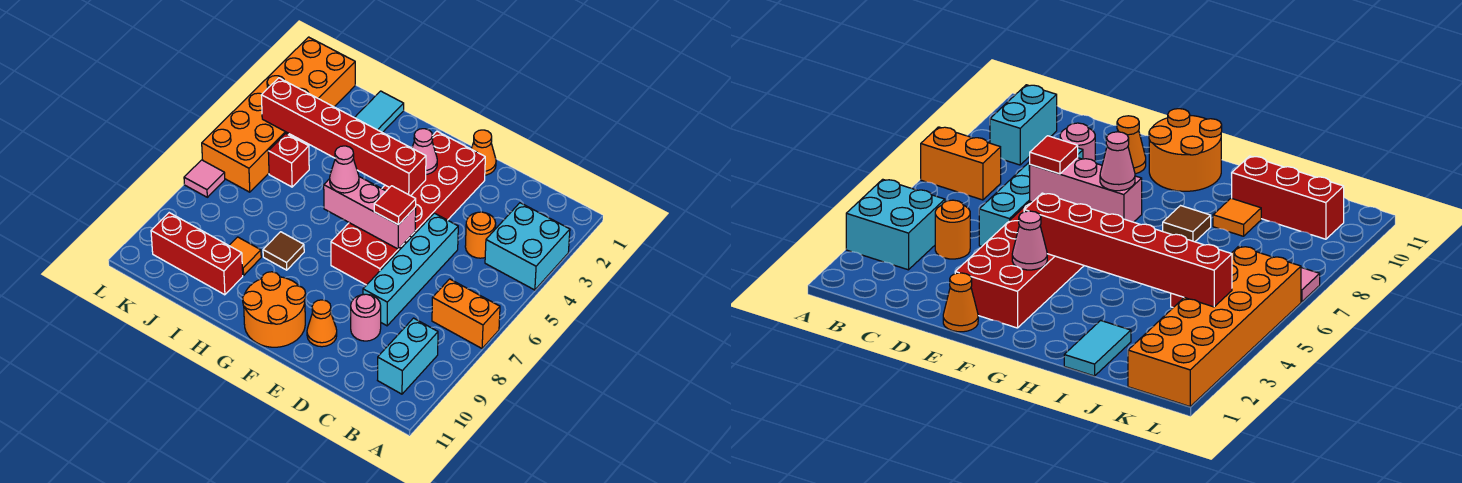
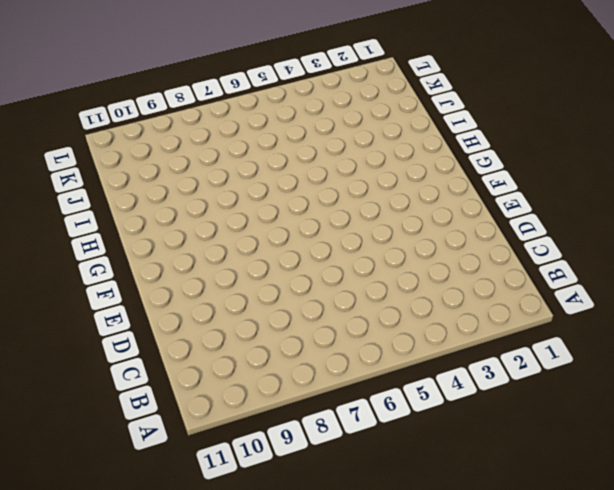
none -> cyan 2x2 brick [485,203,570,290]
none -> orange 1x2 brick [432,279,500,348]
none -> cyan 1x2 brick [378,318,438,394]

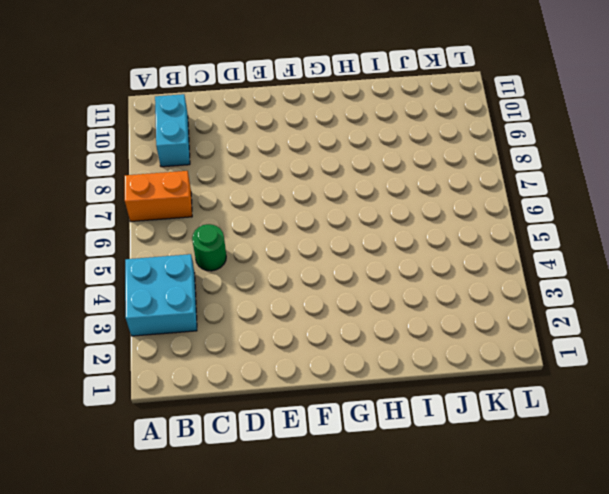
green 1x1 round brick [192,224,226,271] -> none
none -> orange 1x1 round brick [465,212,496,258]
none -> cyan 1x4 brick [363,213,458,326]
none -> pink 1x1 round brick [351,294,381,341]

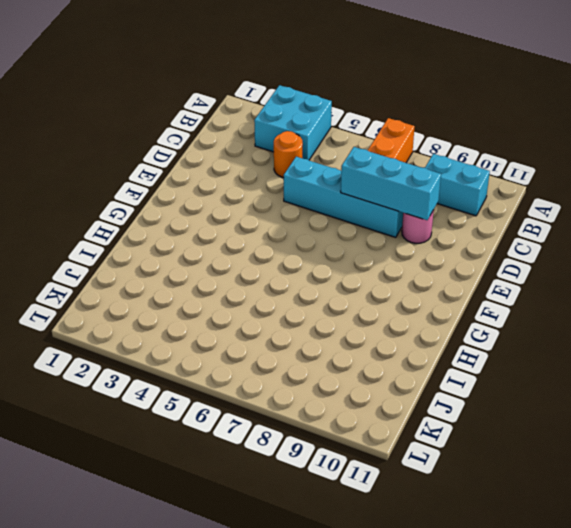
cyan 1x3 brick [341,147,441,220] -> none
none -> orange 1x1 cone [471,130,496,175]
none -> red 2x6 brick [331,131,485,285]
none -> orange 1x1 cone [307,300,337,347]

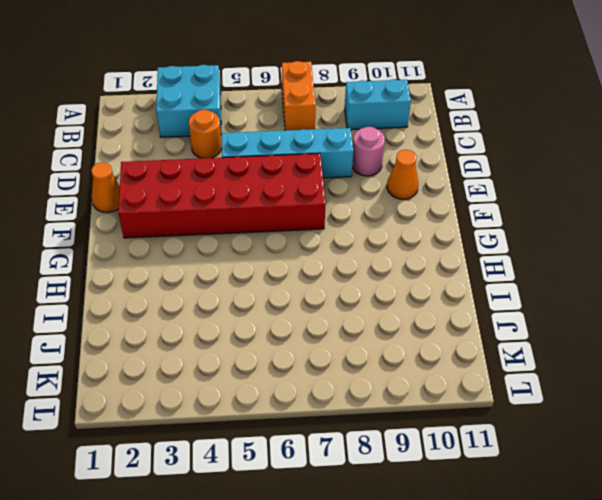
none -> orange 2x2 round brick [243,272,306,347]
none -> brown 1x1 tile [263,232,304,270]
none -> cyan 1x2 tile [355,91,404,133]

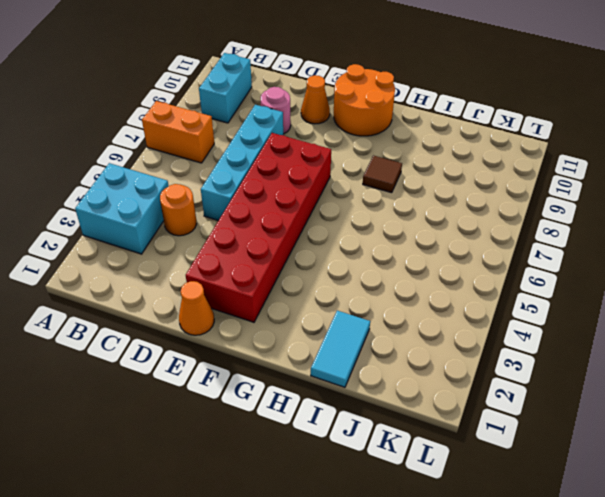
none -> orange 1x1 tile [229,237,261,275]
none -> red 1x3 brick [151,213,243,295]
none -> red 1x1 brick [268,133,309,187]

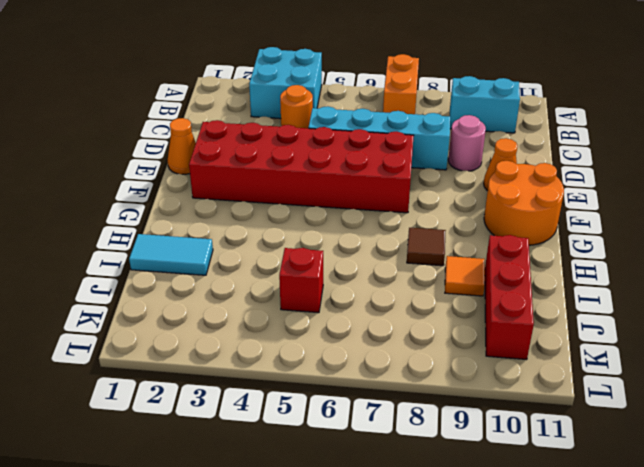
none -> orange 2x6 brick [202,37,355,192]
none -> pink 1x1 tile [184,160,225,197]
none -> pink 1x3 brick [324,177,416,249]

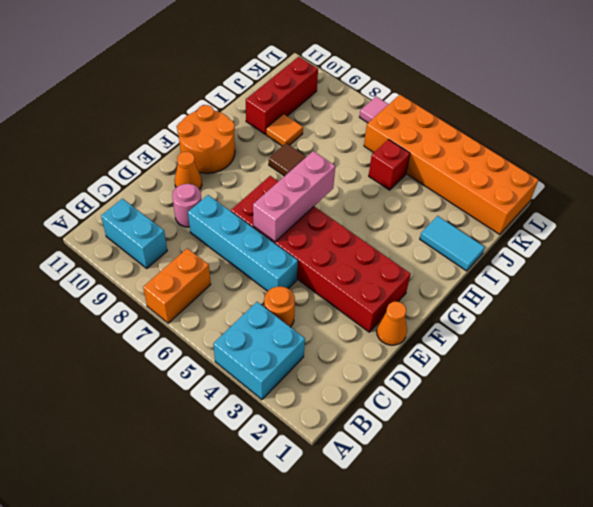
none -> pink 1x1 cone [412,129,437,174]
none -> red 1x6 brick [261,78,426,196]
none -> red 1x1 tile [374,186,416,225]

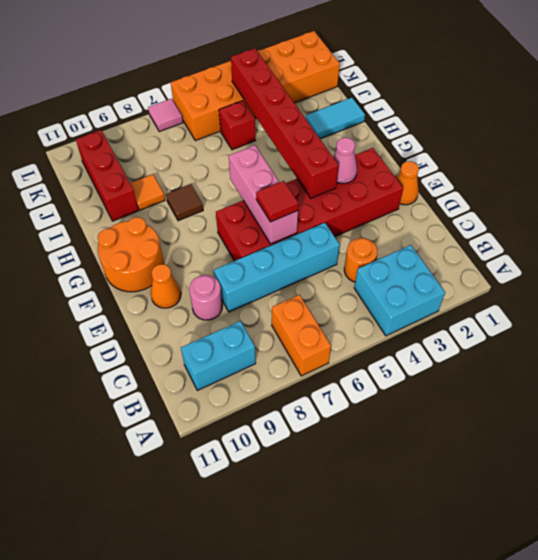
none -> pink 1x1 cone [330,146,359,193]

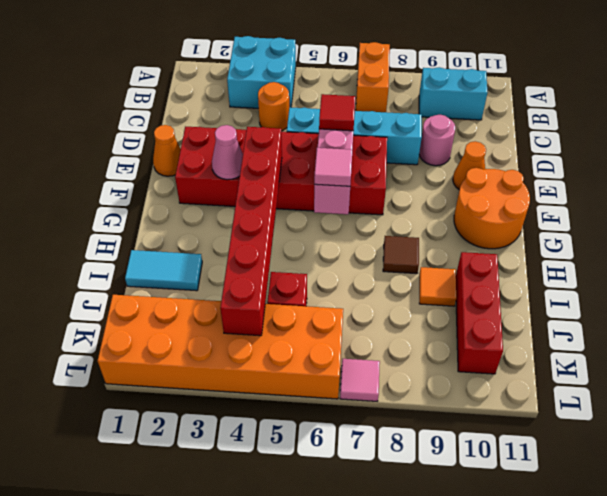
pink 1x1 tile [314,148,352,186] -> pink 1x1 cone [330,146,359,193]

